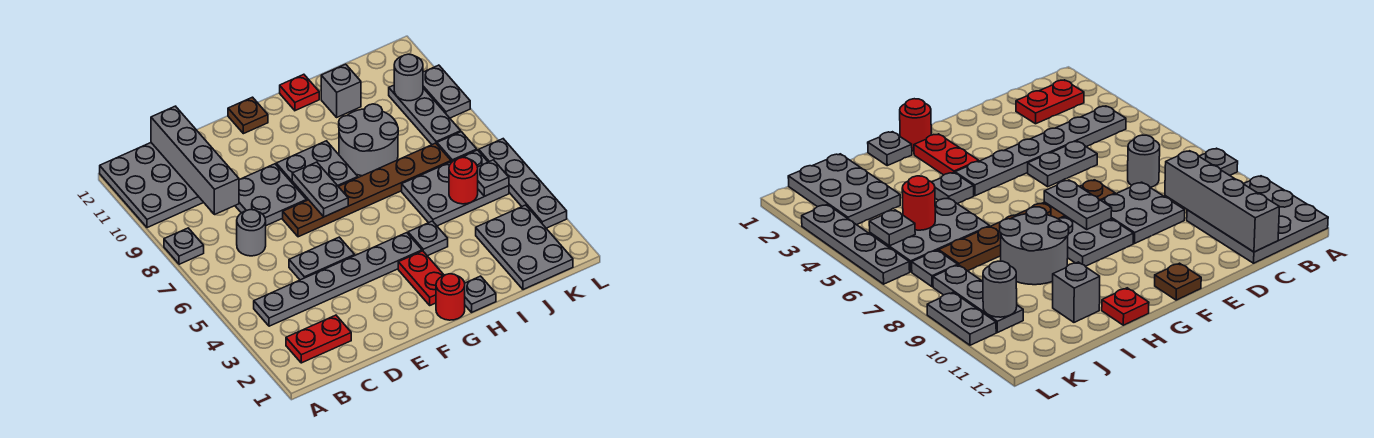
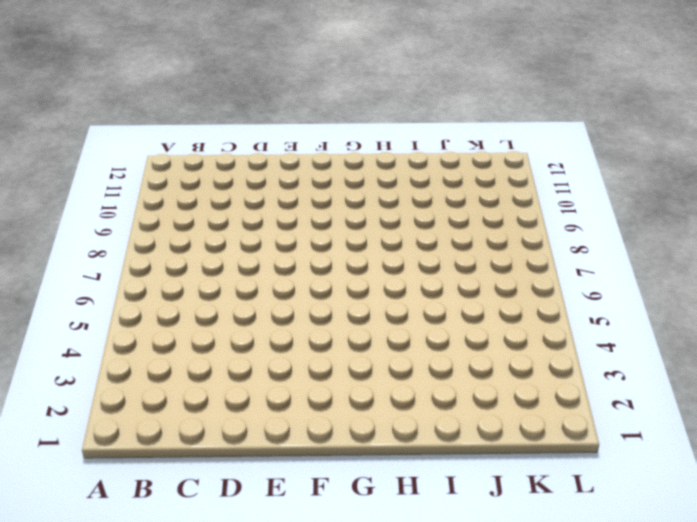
none -> grey 1x1 plate [164,228,204,264]
none -> grey 3x3 plate [100,143,204,228]
none -> red 1x2 plate [286,315,351,363]

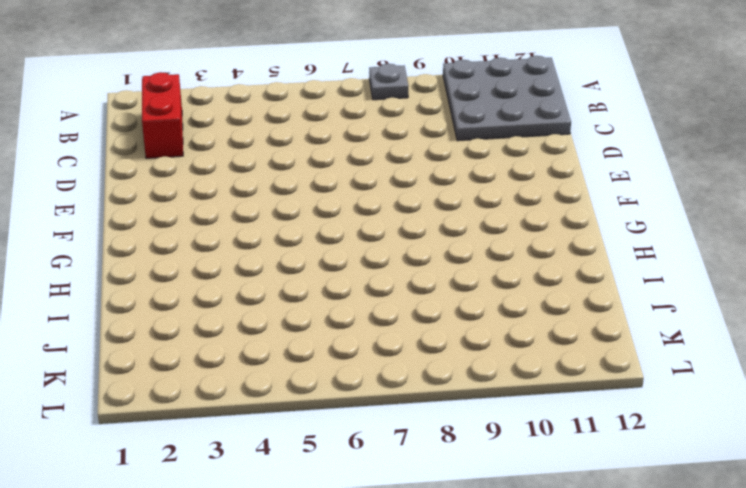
red 1x2 brick [142,72,183,158] -> red 1x2 plate [286,315,351,363]
none -> grey 1x6 plate [254,233,422,326]
none -> grey 1x1 round brick [237,210,266,256]
none -> grey 1x2 plate [289,237,355,280]

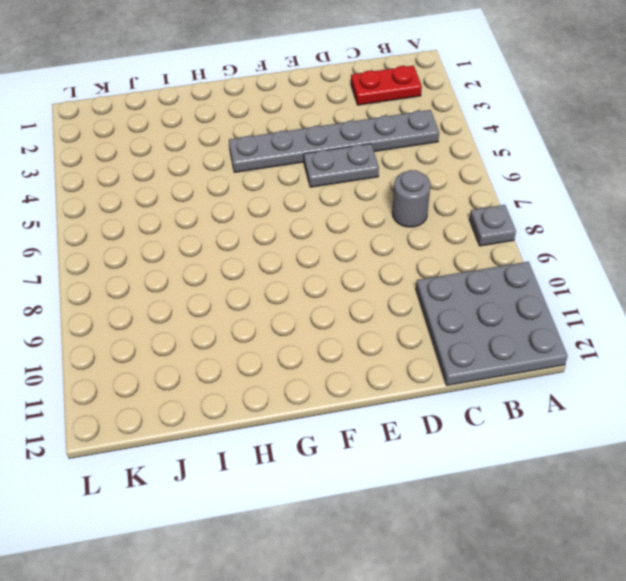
none -> grey 2x2 plate [235,164,306,226]
none -> brown 1x6 plate [283,143,451,237]
none -> grey 2x2 plate [276,141,358,201]

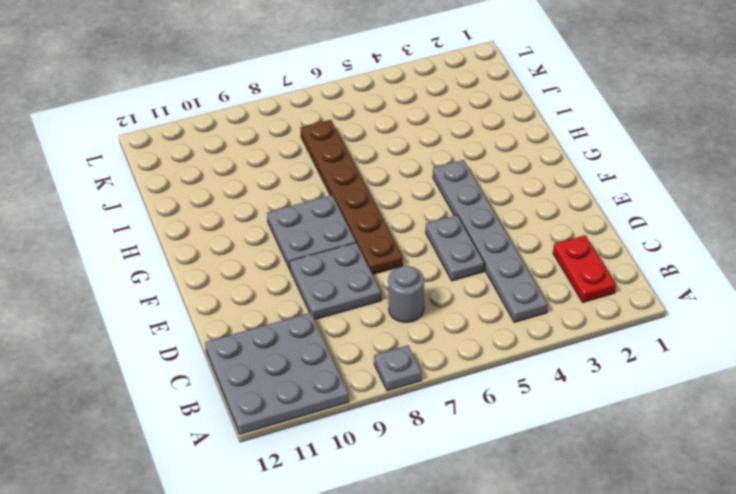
none -> brown 1x1 plate [228,97,268,134]
none -> red 1x1 round brick [436,274,465,320]
none -> red 1x2 plate [398,251,444,305]

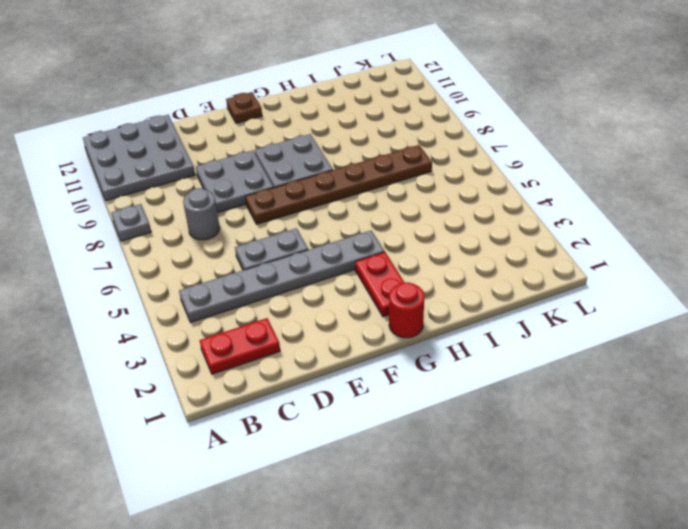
none -> grey 1x1 plate [465,276,496,312]
none -> grey 1x1 plate [408,221,448,256]
none -> grey 2x2 round brick [339,104,398,176]

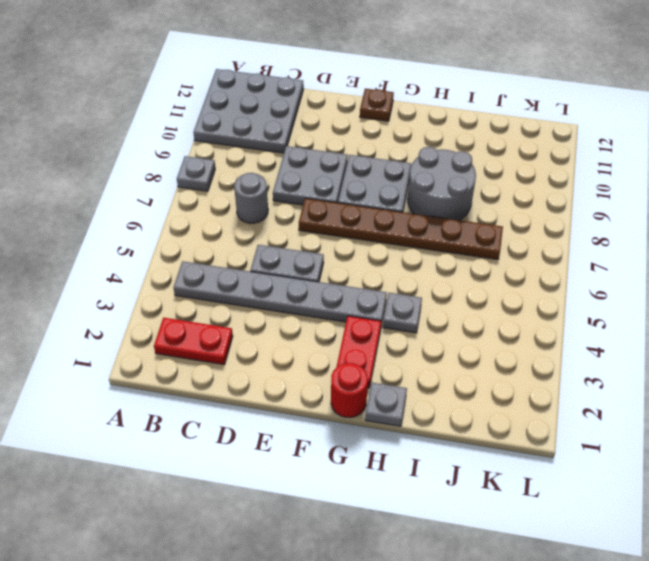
none -> red 1x1 plate [280,74,319,111]
none -> grey 2x3 plate [402,150,509,226]
none -> grey 1x1 brick [321,64,361,117]

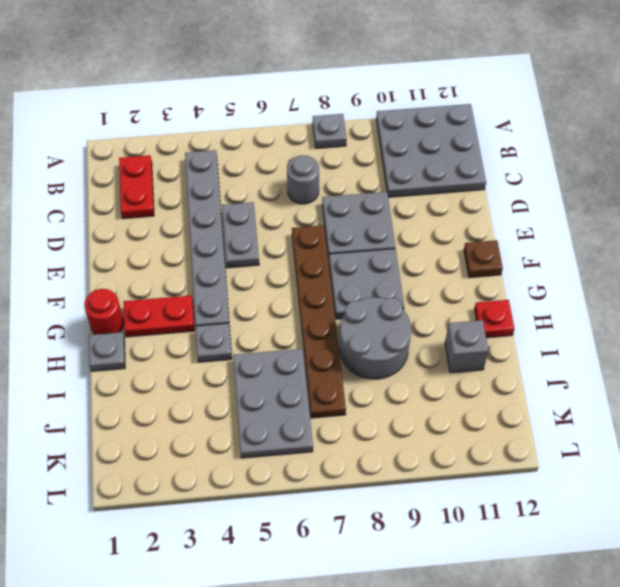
none -> grey 2x3 plate [476,205,573,290]
none -> grey 1x1 plate [437,132,477,162]
none -> grey 1x3 plate [389,85,461,144]

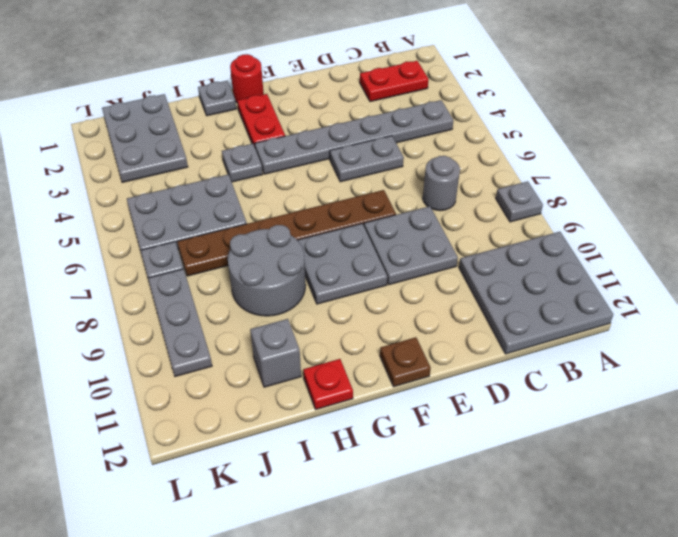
none -> grey 1x4 plate [479,139,567,228]
none -> grey 1x2 plate [423,65,470,118]
none -> grey 1x4 brick [151,106,239,215]

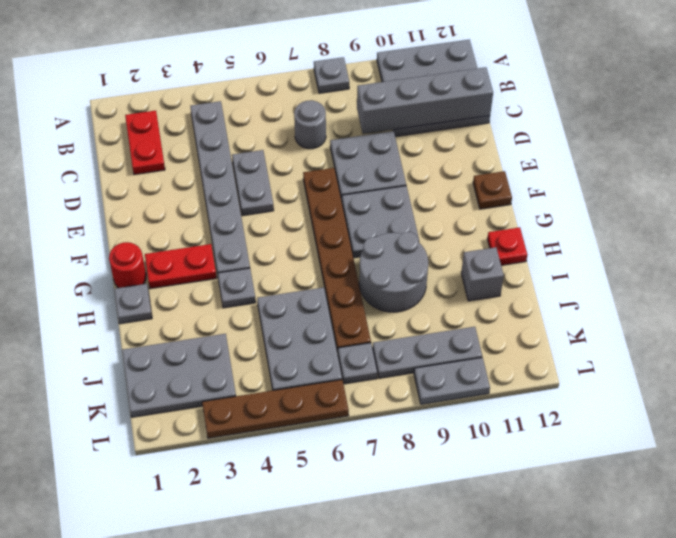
brown 1x4 plate [202,380,349,438] -> grey 1x4 plate [479,139,567,228]
none -> grey 1x2 plate [292,162,348,217]
none -> red 1x1 round brick [449,158,478,204]
none -> grey 1x1 plate [477,160,509,196]

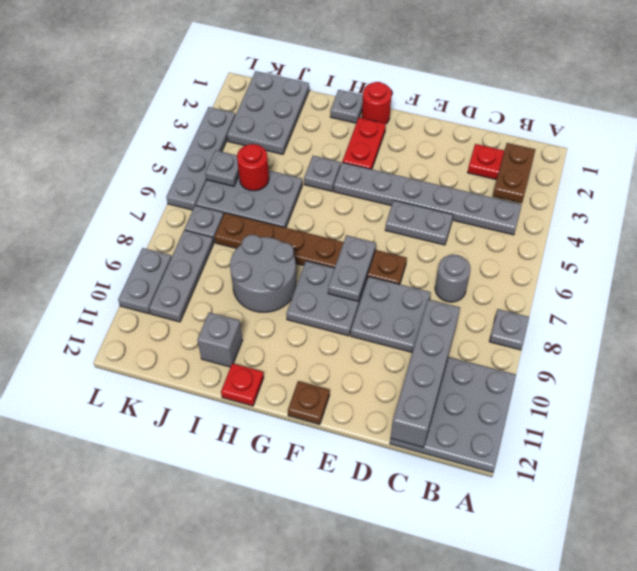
brown 1x2 plate [493,143,536,203] -> none
none -> grey 1x1 round brick [394,54,423,101]

